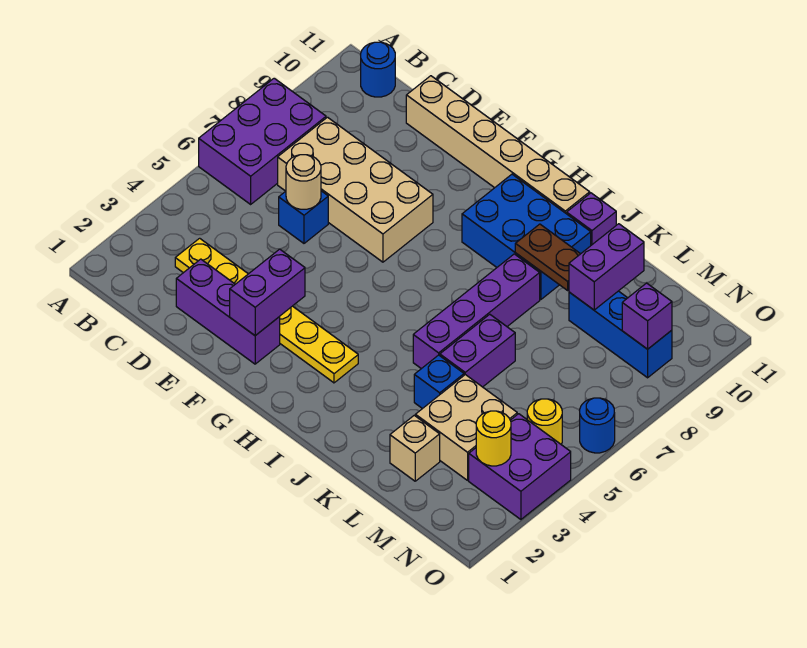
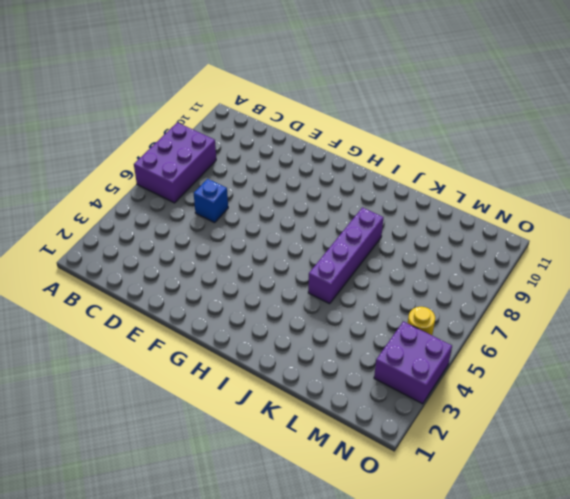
none -> blue 1x1 round brick [361,42,395,97]
none -> yellow 1x6 plate [175,238,358,383]
none -> tan 2x4 brick [278,117,433,262]

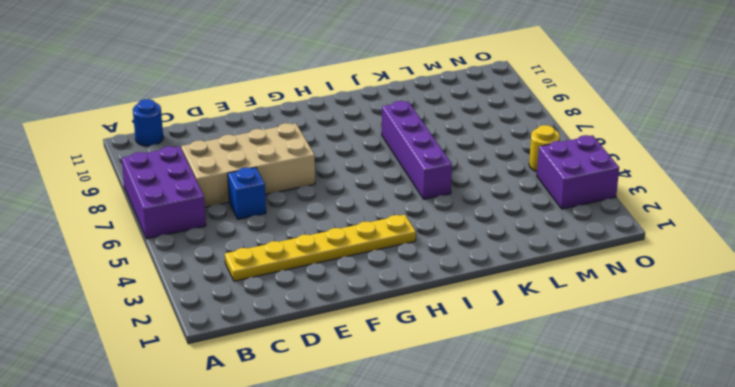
none -> purple 1x3 brick [176,259,280,364]
none -> tan 1x6 brick [406,76,590,214]
none -> blue 2x3 brick [462,174,591,300]

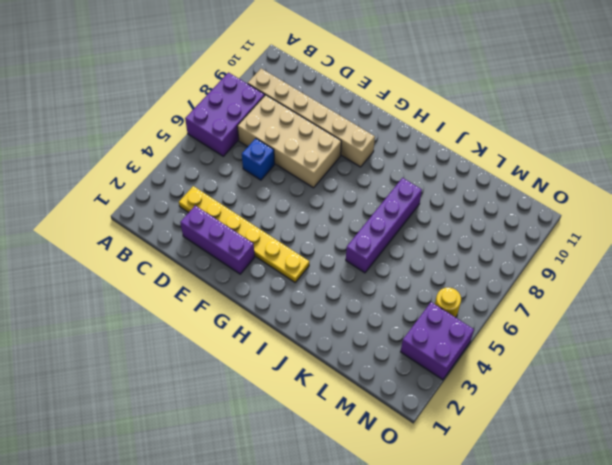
tan 1x6 brick [248,69,375,167] -> tan 1x6 brick moved to [406,76,590,214]
none -> blue 1x1 round brick [361,42,395,97]
none -> blue 2x3 brick [462,174,591,300]
none -> purple 1x1 brick [567,193,616,245]

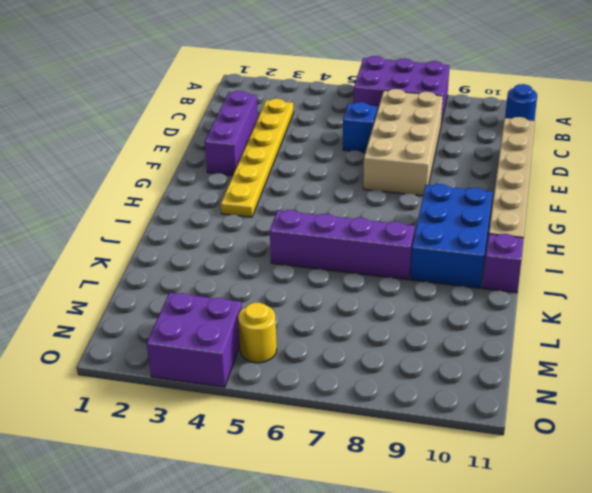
none -> blue 1x1 brick [414,355,464,409]
none -> purple 1x2 brick [440,314,515,387]
none -> tan 1x1 brick [390,415,440,481]

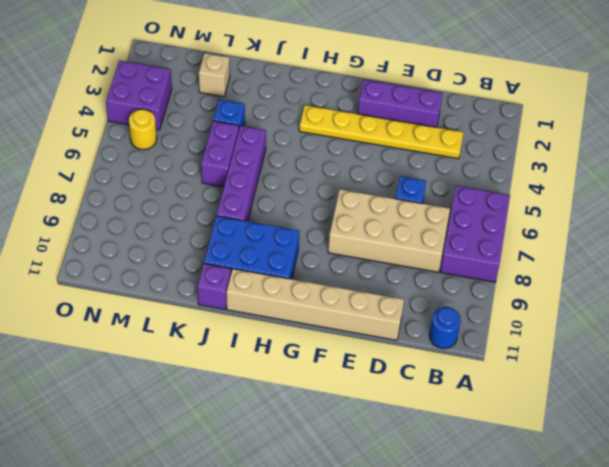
none -> tan 2x2 brick [415,375,517,480]
none -> blue 1x3 brick [569,291,672,378]
none -> blue 1x1 round brick [580,398,615,453]

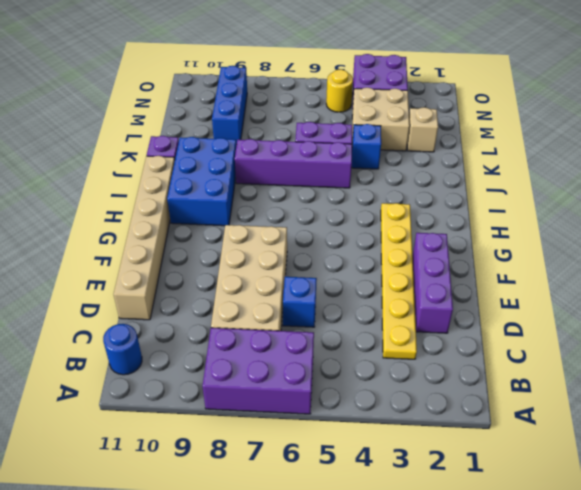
none -> blue 1x1 round brick [580,398,615,453]
none -> tan 1x1 round brick [286,155,321,209]
none -> purple 1x2 brick [230,249,305,336]

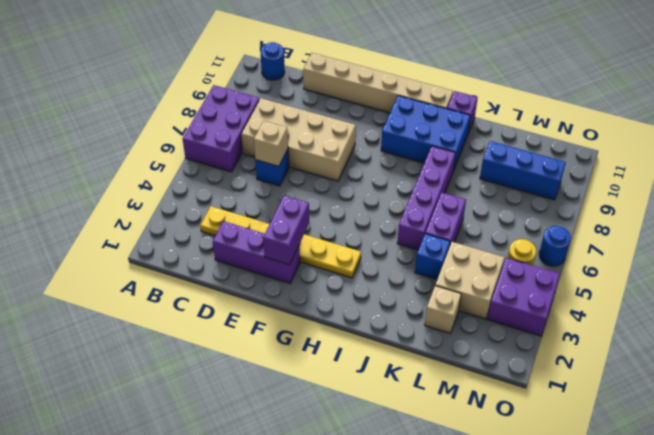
tan 1x1 brick [254,121,288,166] -> tan 1x1 round brick [286,155,321,209]
none -> brown 1x2 plate [515,224,580,290]
none -> purple 1x2 brick [569,224,644,310]
none -> yellow 1x1 round brick [476,411,511,466]

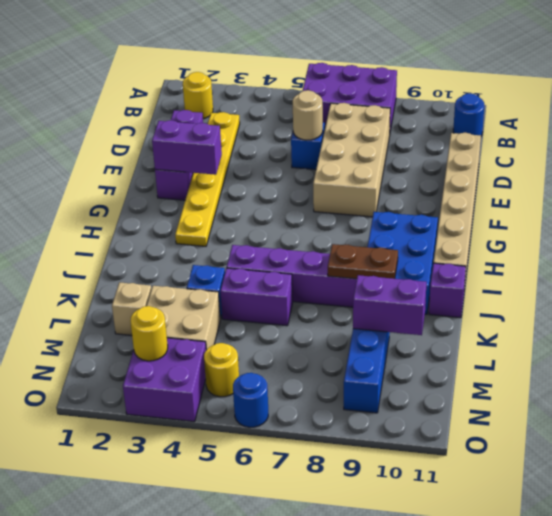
yellow 1x1 round brick [183,72,213,119] -> none
brown 1x2 plate [328,244,398,279] -> brown 1x2 plate turned to [515,224,580,290]
none -> purple 1x1 brick [622,283,672,349]

